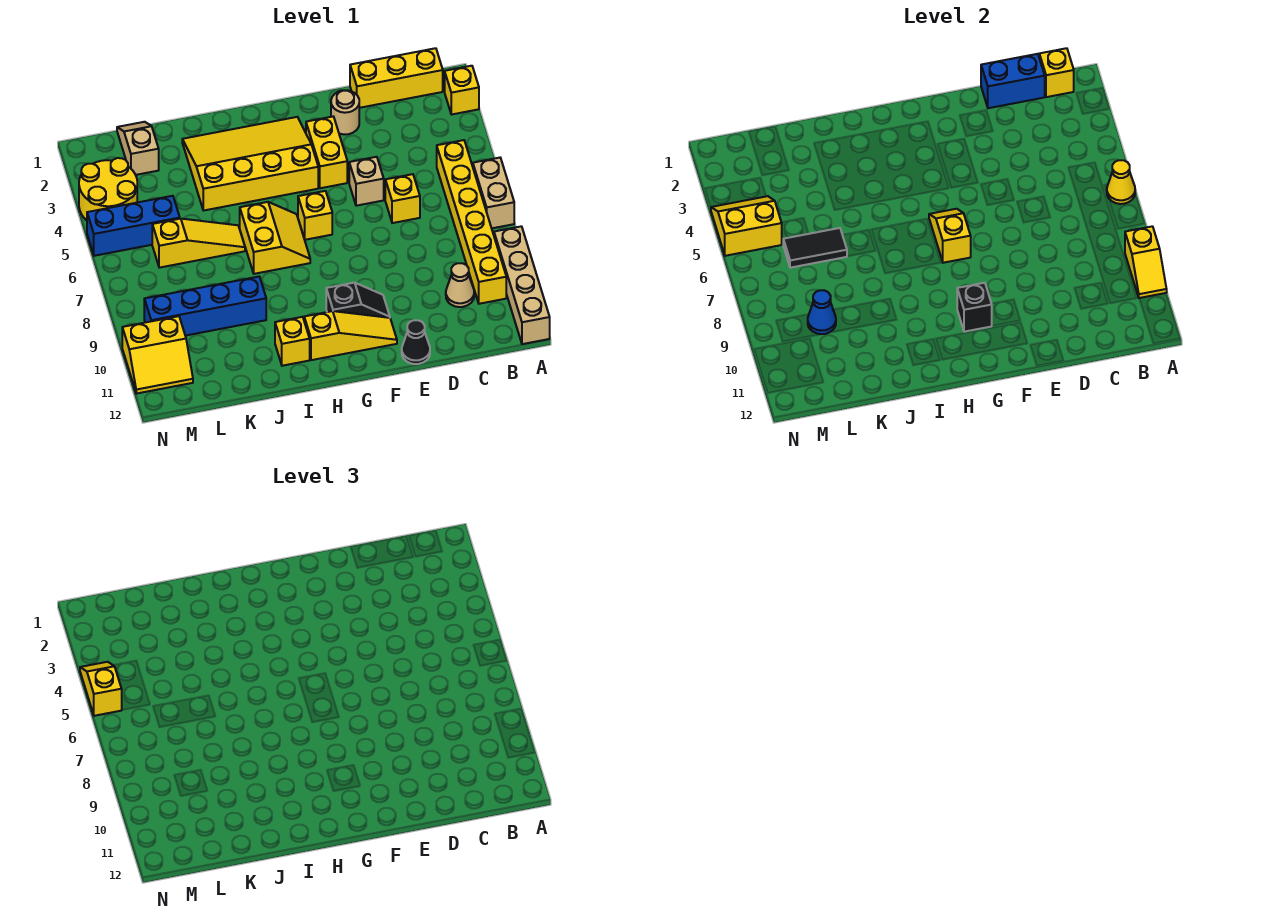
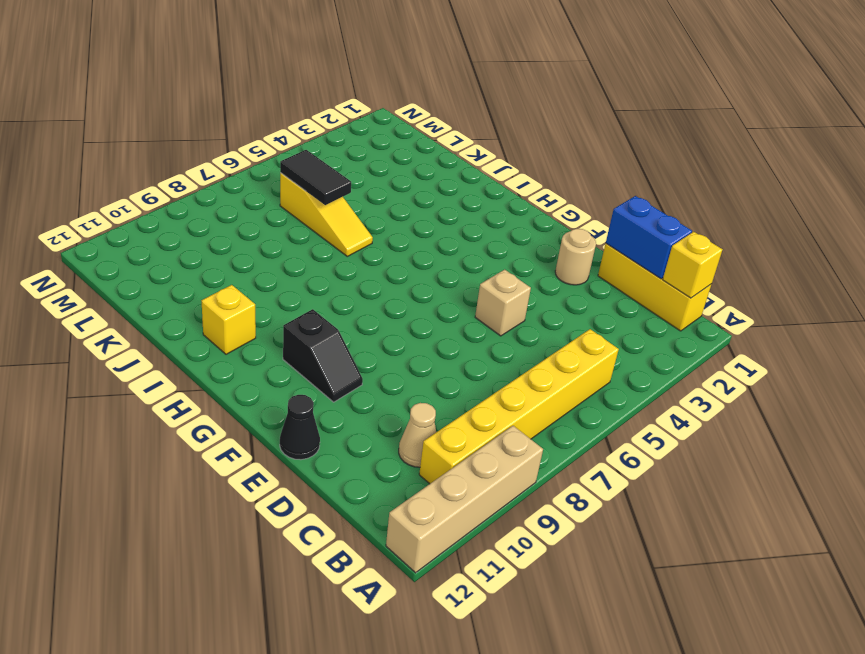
none -> yellow 1x1 brick [445,66,479,115]
none -> tan 1x2 brick [473,158,514,228]
none -> yellow 1x1 brick [385,174,420,223]
none -> yellow 1x2 brick [306,116,347,188]

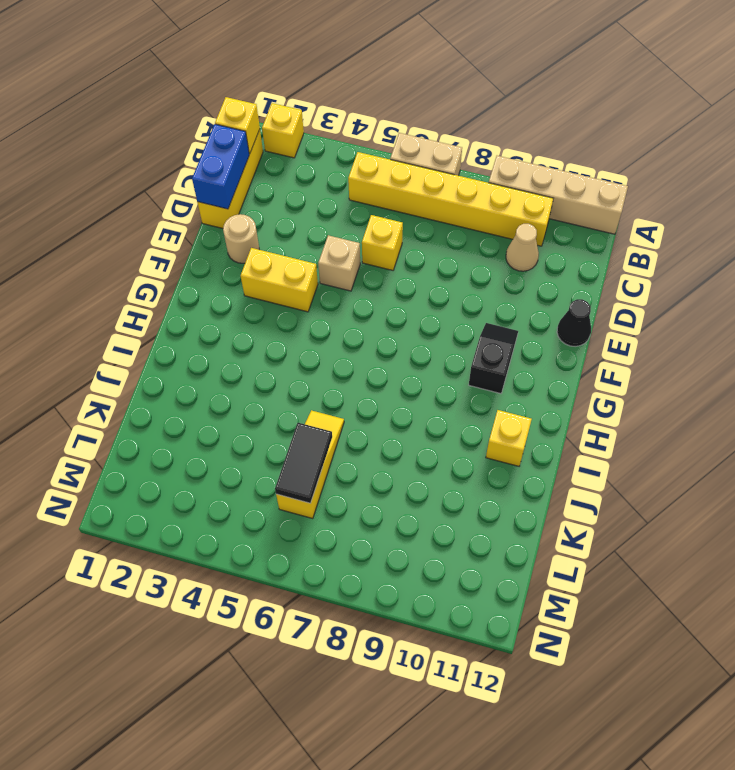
none -> yellow 1x3 slope [304,311,397,360]
none -> yellow 3x4 slope [182,117,318,211]
none -> yellow 1x1 brick [298,191,332,240]
none -> yellow 2x2 slope [240,202,310,274]

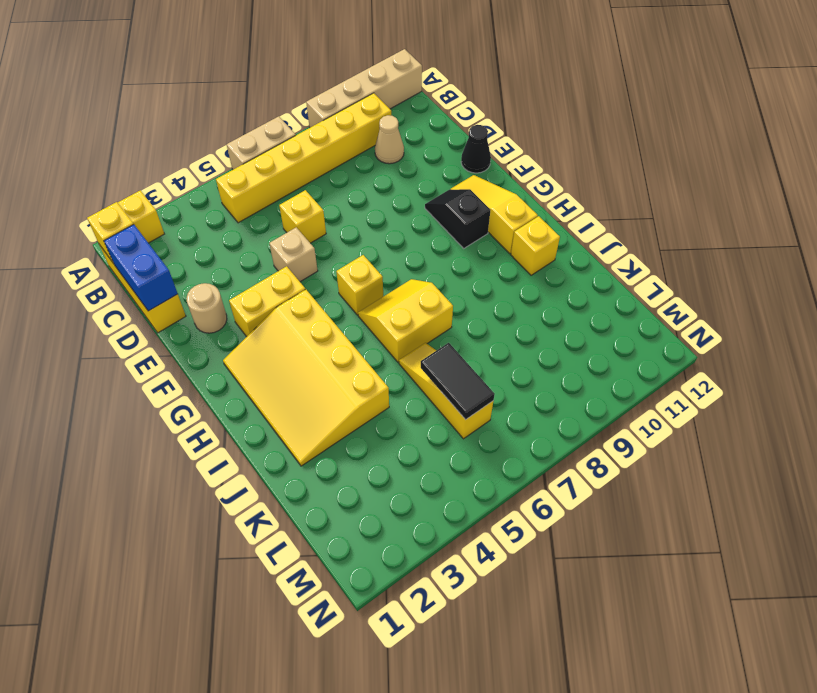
none -> blue 1x4 brick [144,277,266,336]
none -> tan 1x2 slope [117,122,159,175]
none -> blue 1x3 brick [87,196,180,256]
none -> yellow 2x2 round brick [79,158,137,220]

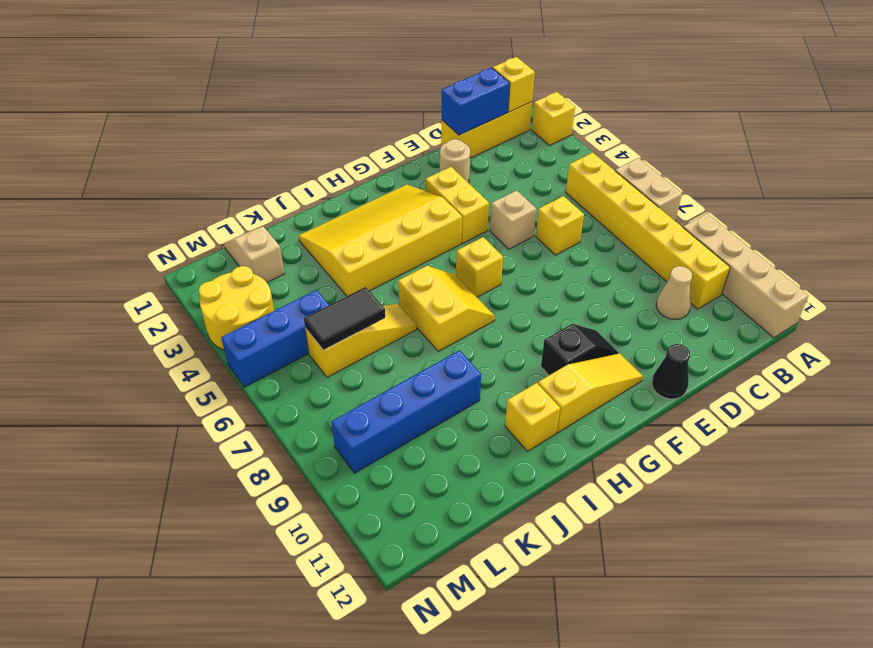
none -> yellow 2x2 slope [122,316,193,394]
none -> yellow 1x1 cone [1107,160,1135,204]
none -> yellow 1x2 slope [1125,226,1167,298]
none -> yellow 1x2 slope [929,209,971,263]

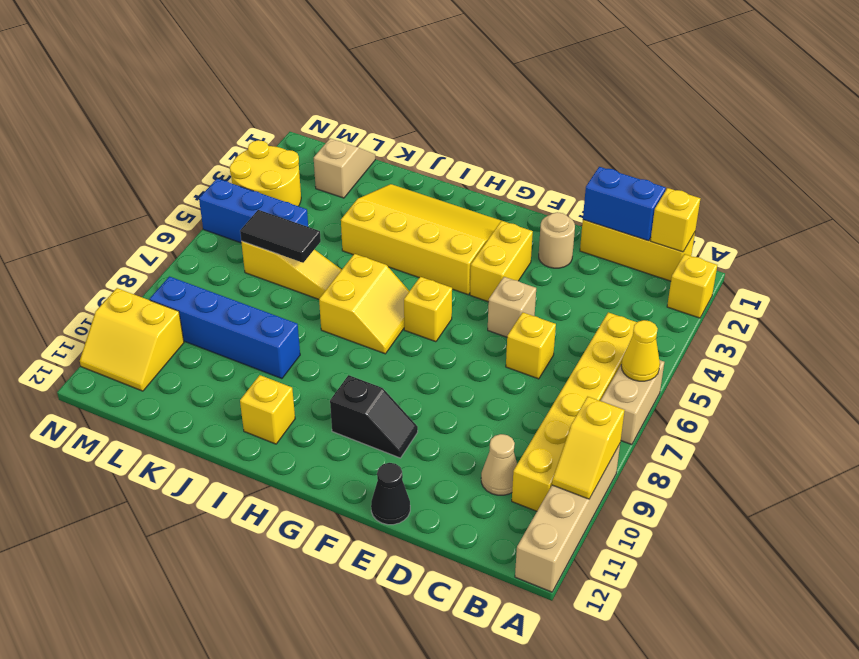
none -> yellow 1x3 slope [304,311,397,360]
none -> yellow 1x2 slope [929,209,971,263]
none -> black 1x1 brick [957,283,992,332]
none -> blue 1x1 cone [808,290,836,334]

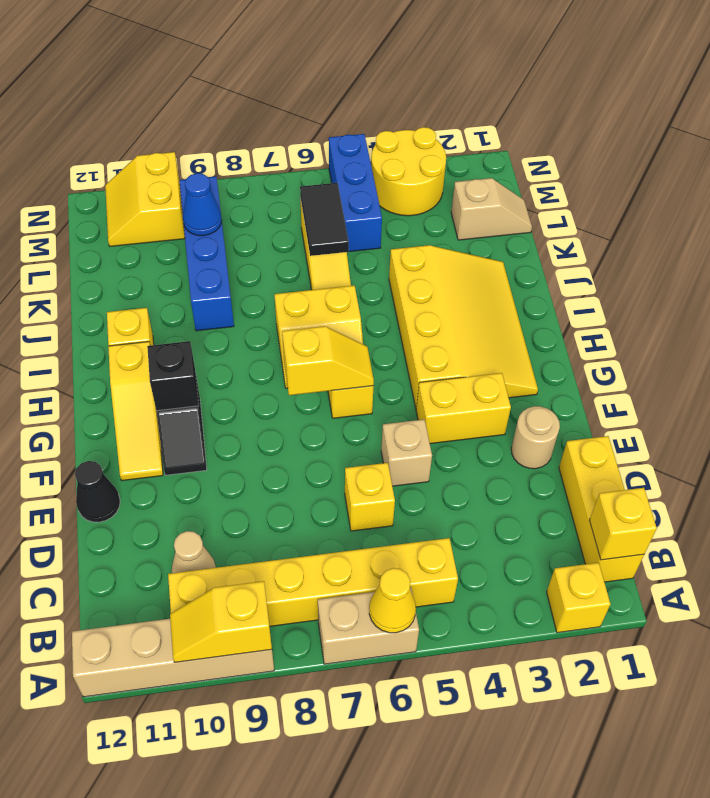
none -> blue 1x2 brick [981,54,1045,108]
none -> yellow 2x2 slope [711,196,782,256]
none -> yellow 1x2 slope [80,662,122,716]

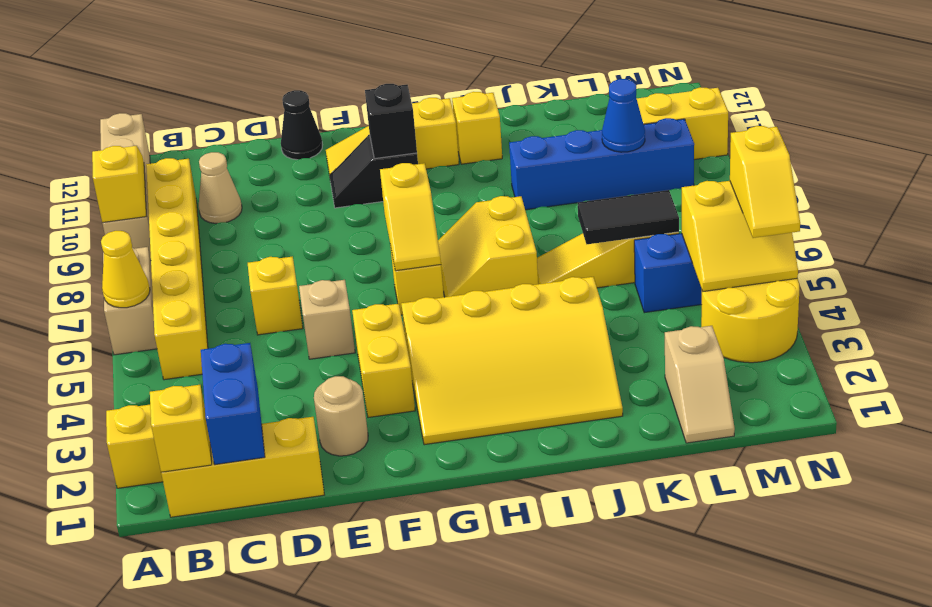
blue 1x2 brick [201,343,265,465] -> blue 1x2 brick turned to [981,54,1045,108]

